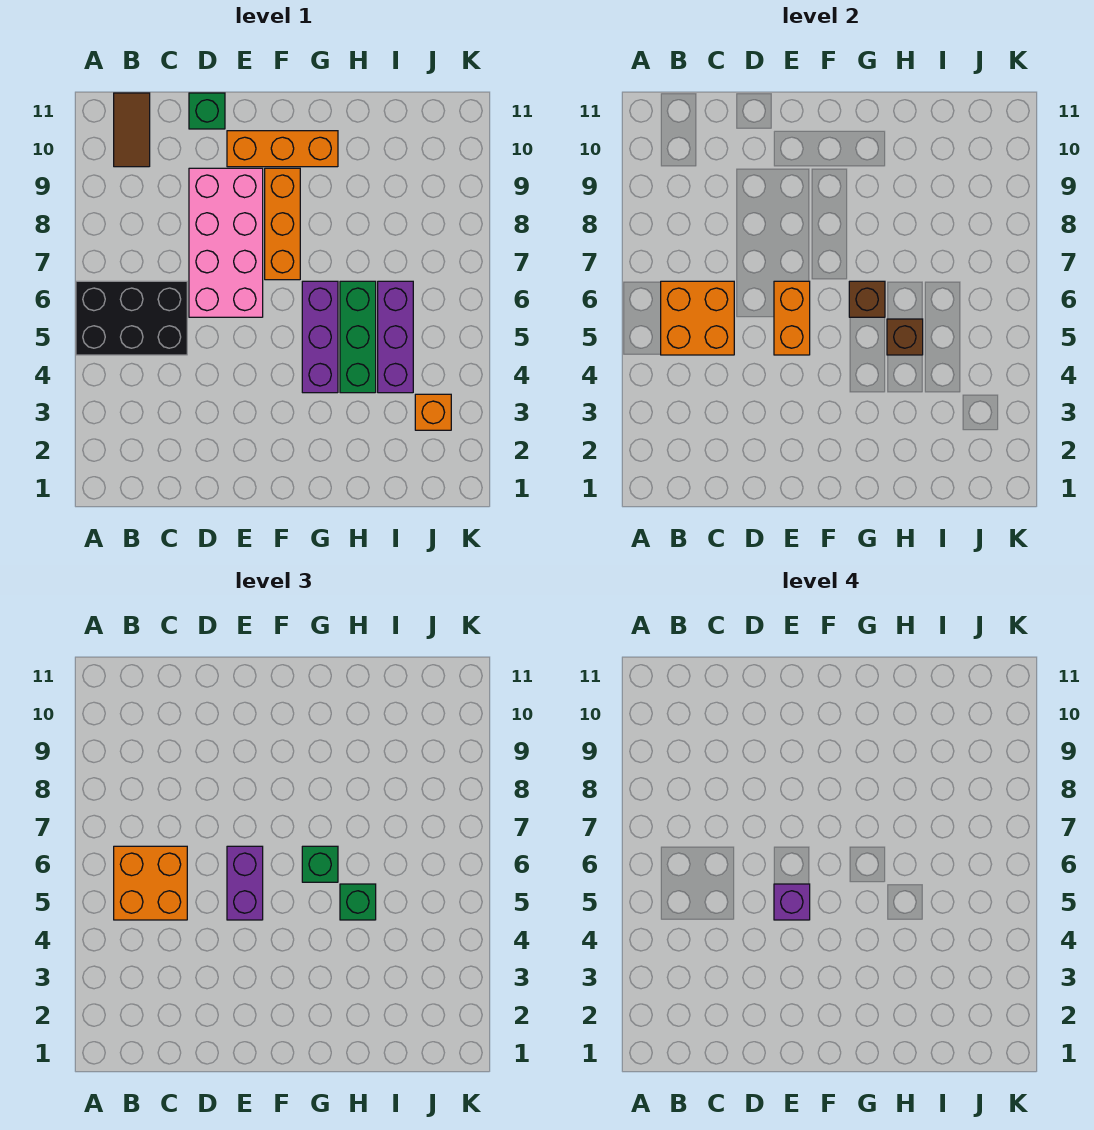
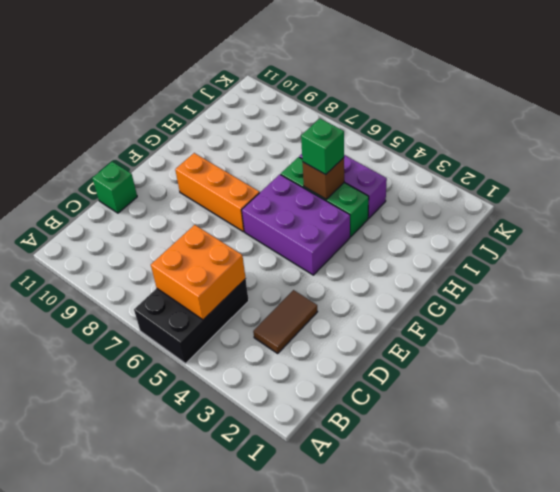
brown 1x2 tile [253,290,318,353] -> brown 1x2 tile turned to [114,93,150,167]
purple 2x3 brick [242,175,350,275] -> purple 1x3 brick [302,281,338,393]
none -> pink 2x4 brick [189,168,263,317]
none -> orange 1x3 brick [227,131,338,167]
none -> orange 1x1 brick [415,394,451,430]

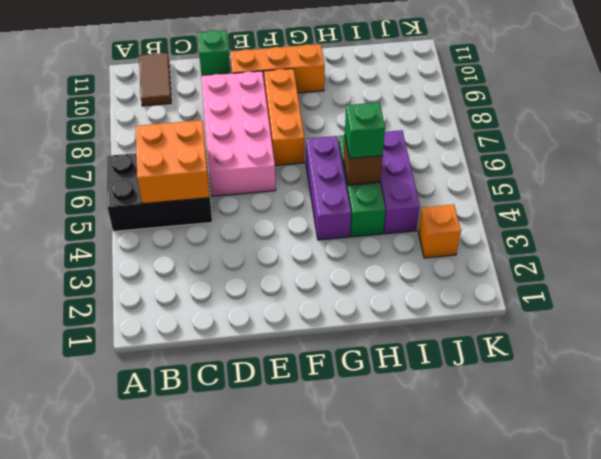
none -> orange 1x2 brick [774,281,810,355]
none -> brown 1x1 brick [849,281,885,317]
none -> orange 2x2 brick [114,846,187,920]

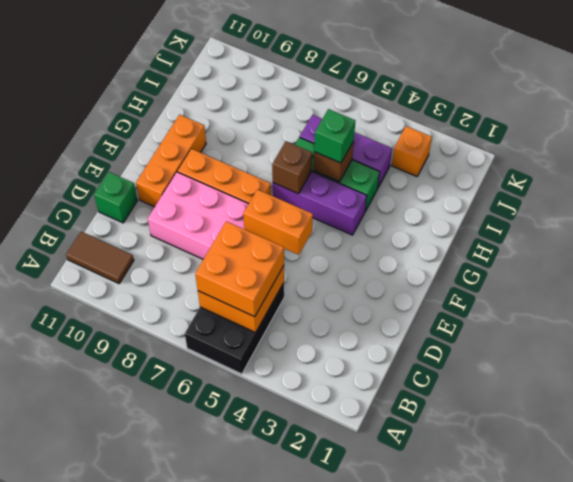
none -> purple 1x2 brick [227,846,263,920]
none -> green 1x1 brick [302,846,338,882]
none -> purple 1x1 brick [774,884,810,920]

